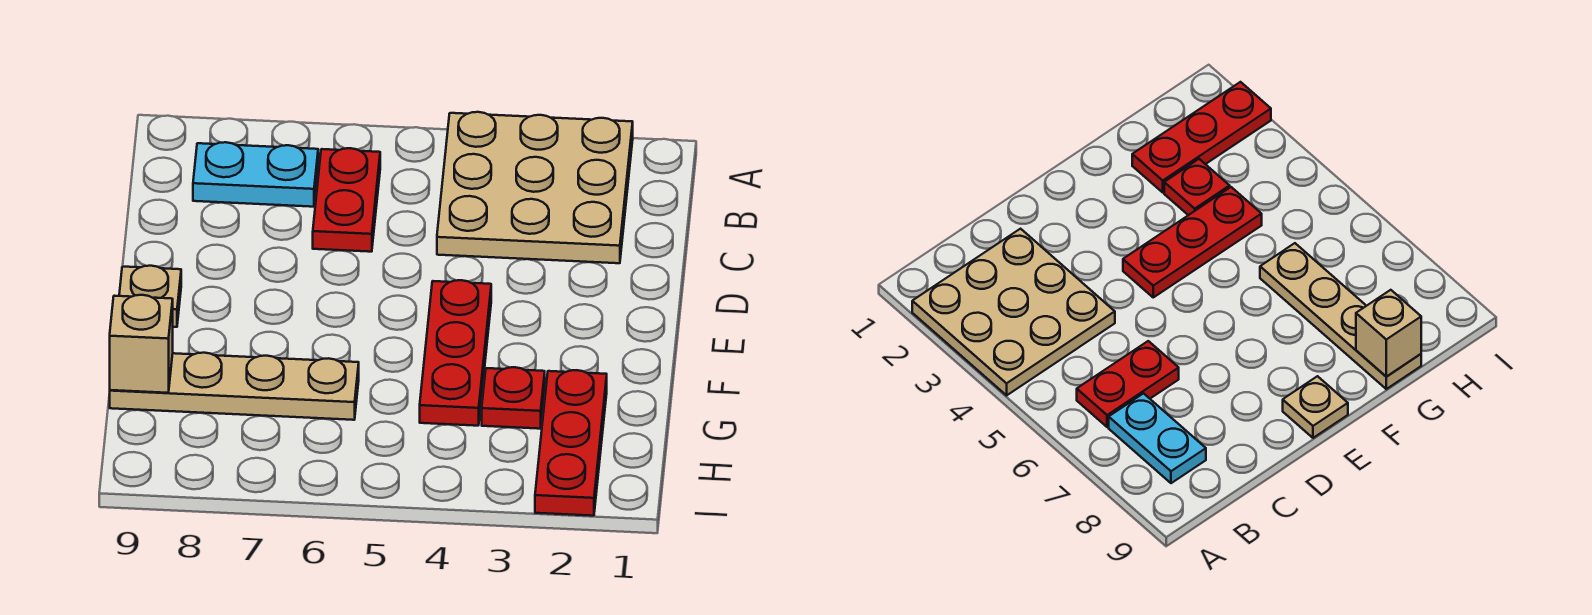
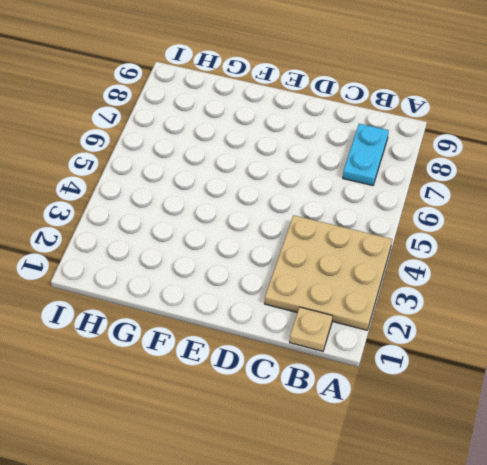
tan 1x1 plate [290,307,333,351] -> tan 1x1 plate moved to [119,266,181,327]
none -> red 1x2 plate [313,148,380,252]
none -> red 1x3 plate [420,280,491,426]

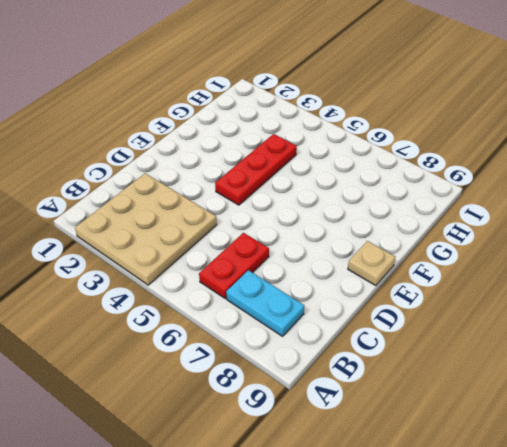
none -> red 1x3 plate [535,370,607,516]
none -> red 1x1 plate [482,367,545,429]

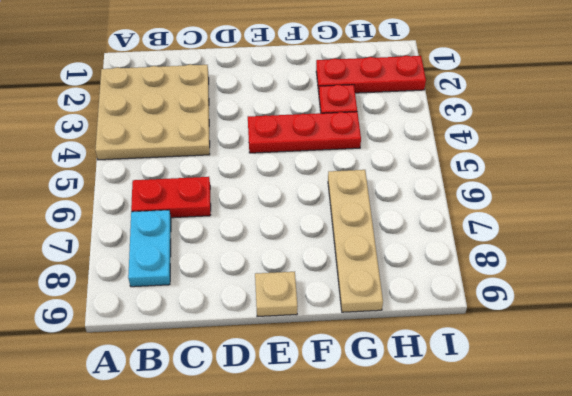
none -> tan 1x1 brick [110,295,173,393]

